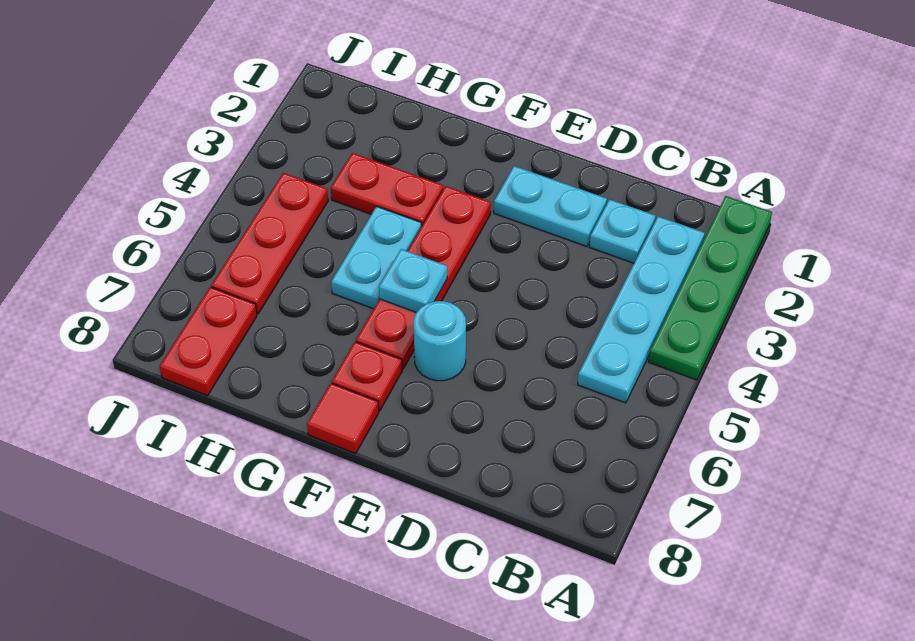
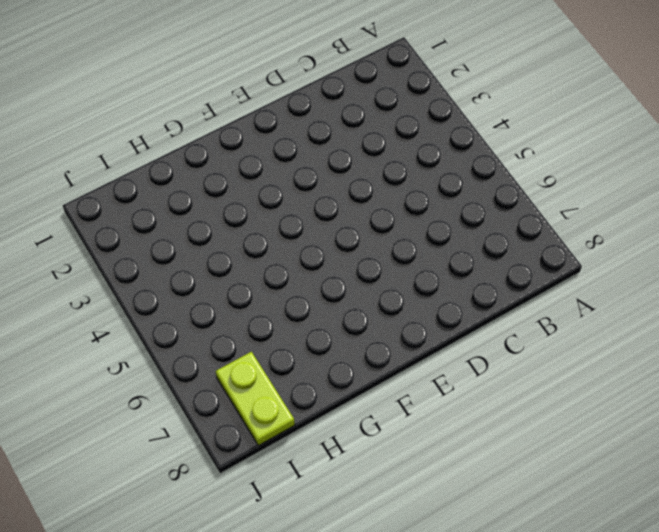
lime 1x2 plate [216,352,295,445] -> red 1x2 plate [160,287,257,396]
none -> green 1x4 plate [649,196,772,380]
none -> cyan 1x4 plate [578,216,705,403]
none -> cyan 1x1 plate [590,199,655,263]

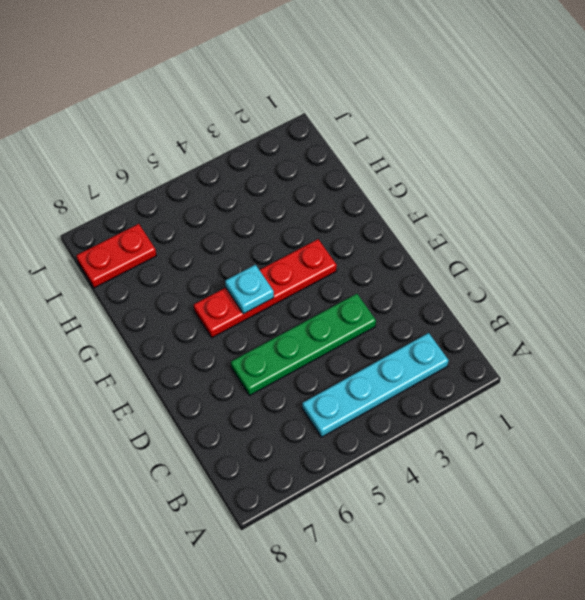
green 1x4 plate [231,294,376,396] -> green 1x4 plate moved to [649,196,772,380]
none -> cyan 1x1 plate [590,199,655,263]
none -> cyan 1x2 plate [494,166,607,246]
none -> cyan 1x1 round brick [413,301,466,381]

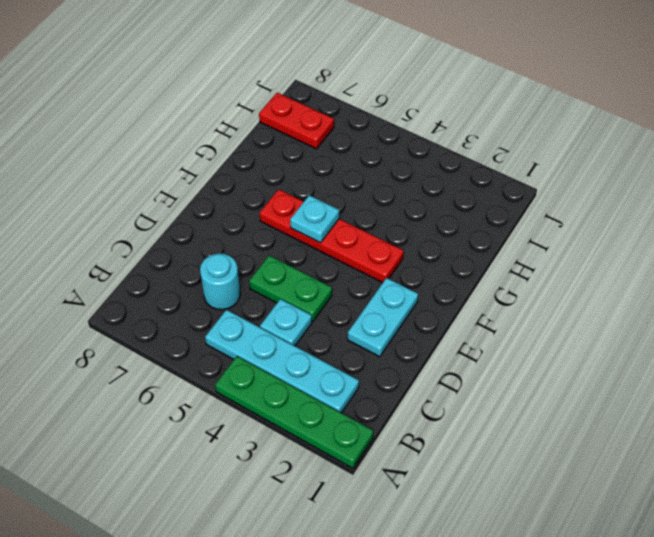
cyan 1x1 plate [260,299,312,346] -> cyan 1x1 plate moved to [590,199,655,263]
cyan 1x1 round brick [200,253,240,310] -> cyan 1x1 round brick moved to [413,301,466,381]
green 1x2 plate [249,255,332,322] -> none
none -> red 1x1 plate [332,342,402,411]
none -> red 1x1 tile [307,383,379,453]
none -> red 1x2 plate [331,153,443,225]

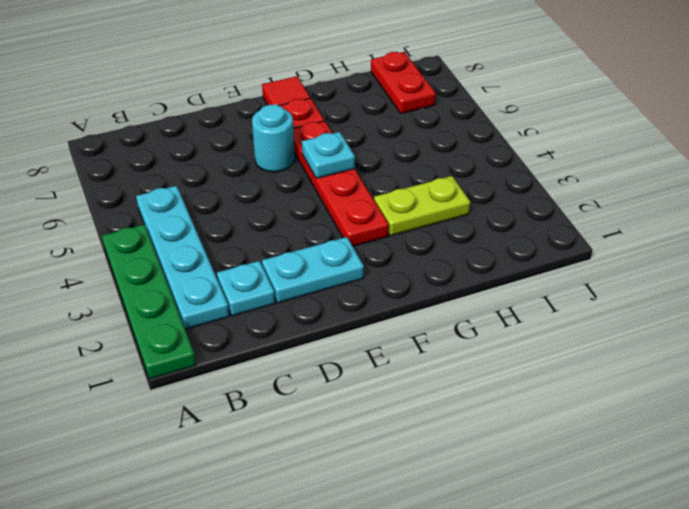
lime 1x2 plate [374,176,470,236] -> red 1x2 plate [331,153,443,225]
none -> cyan 1x2 plate [331,206,422,309]
none -> red 1x3 plate [211,173,328,314]

